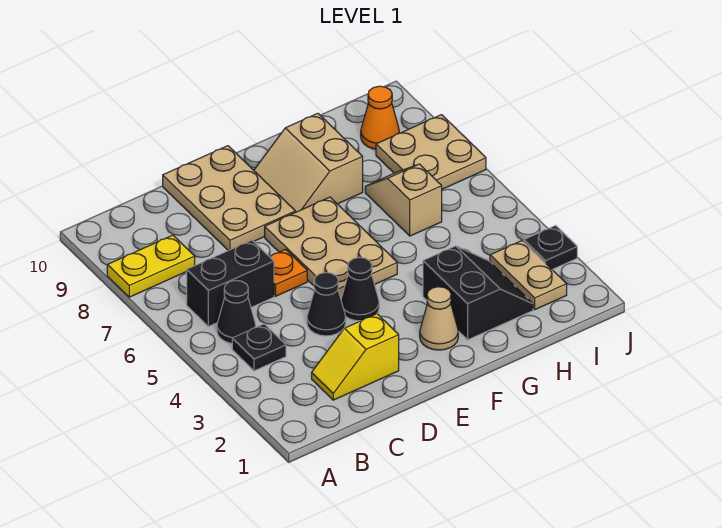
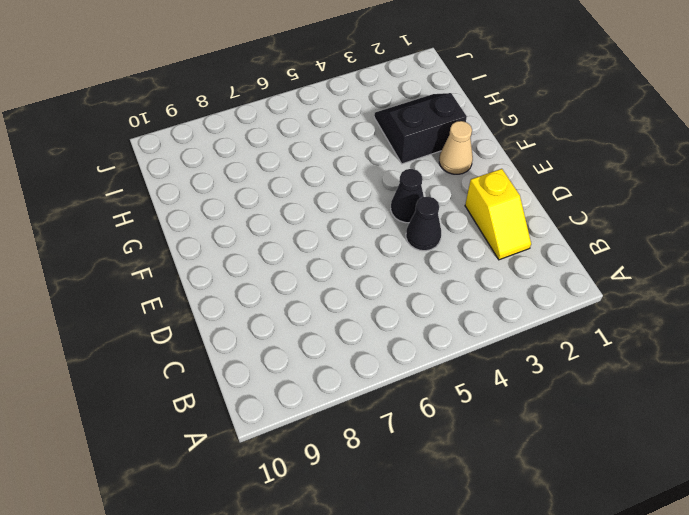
none -> yellow 1x2 plate [107,235,195,297]
none -> black 1x1 plate [232,324,286,371]
none -> black 1x1 cone [217,280,256,343]

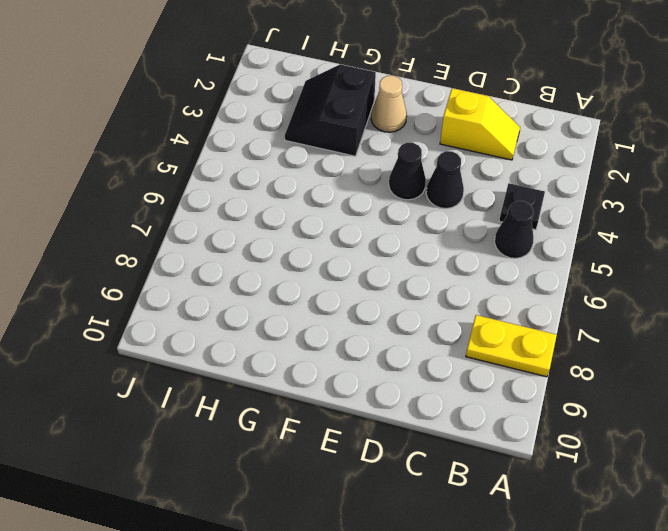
none -> black 1x2 brick [187,240,274,326]
none -> orange 1x1 plate [270,249,307,296]
none -> tan 2x3 plate [163,146,295,251]

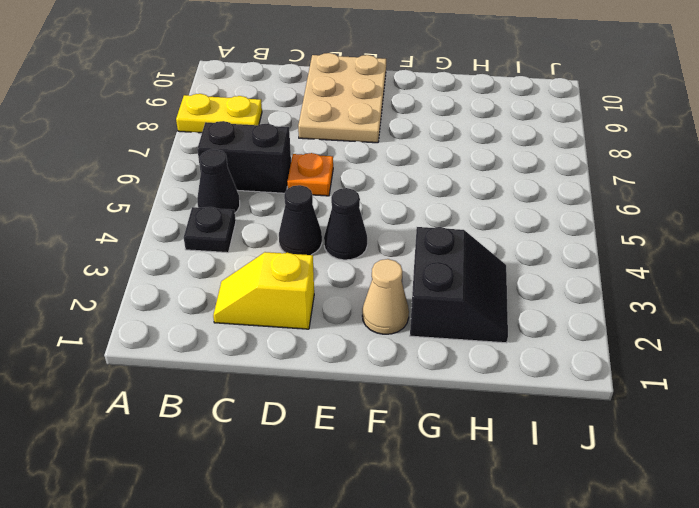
none -> tan 2x3 plate [265,197,397,298]
none -> tan 2x2 slope [254,113,363,212]
none -> tan 1x2 slope [365,164,442,236]

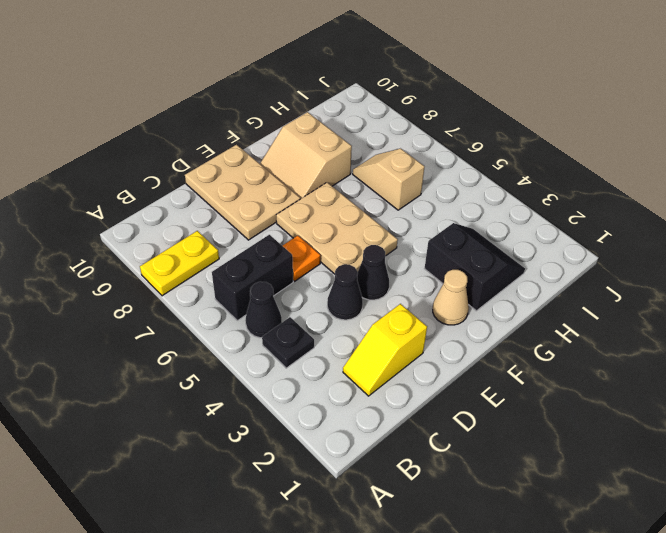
none -> tan 1x2 plate [490,241,567,310]
none -> tan 2x2 plate [376,115,486,189]
none -> orange 1x1 cone [361,86,399,149]

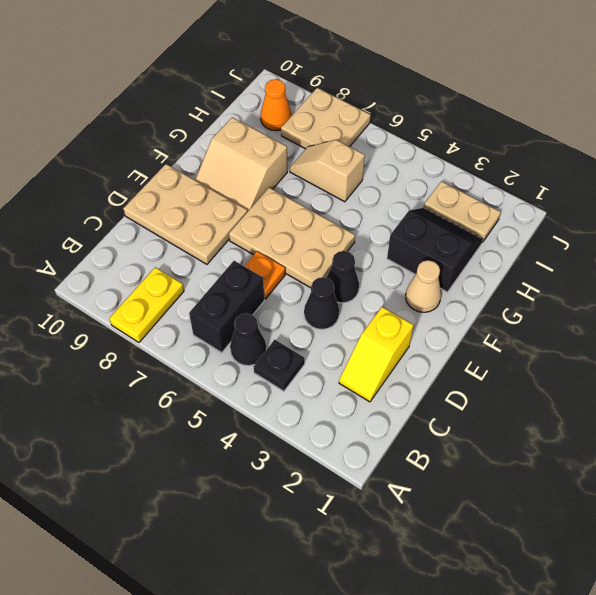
none -> black 1x1 plate [524,226,577,269]

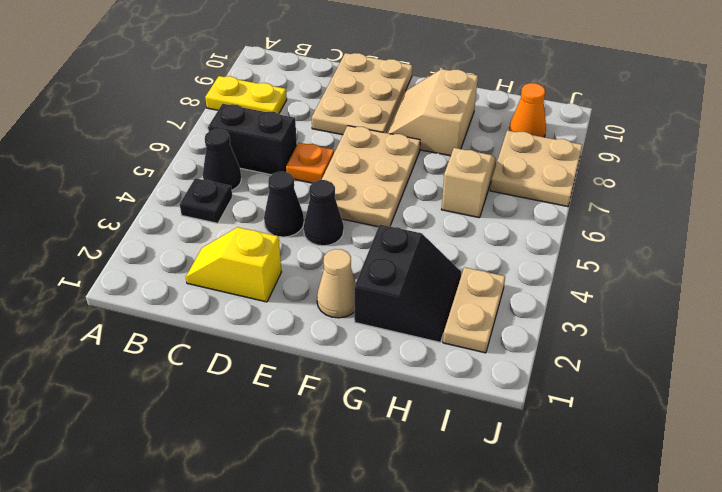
none -> black 1x1 plate [524,226,577,269]

